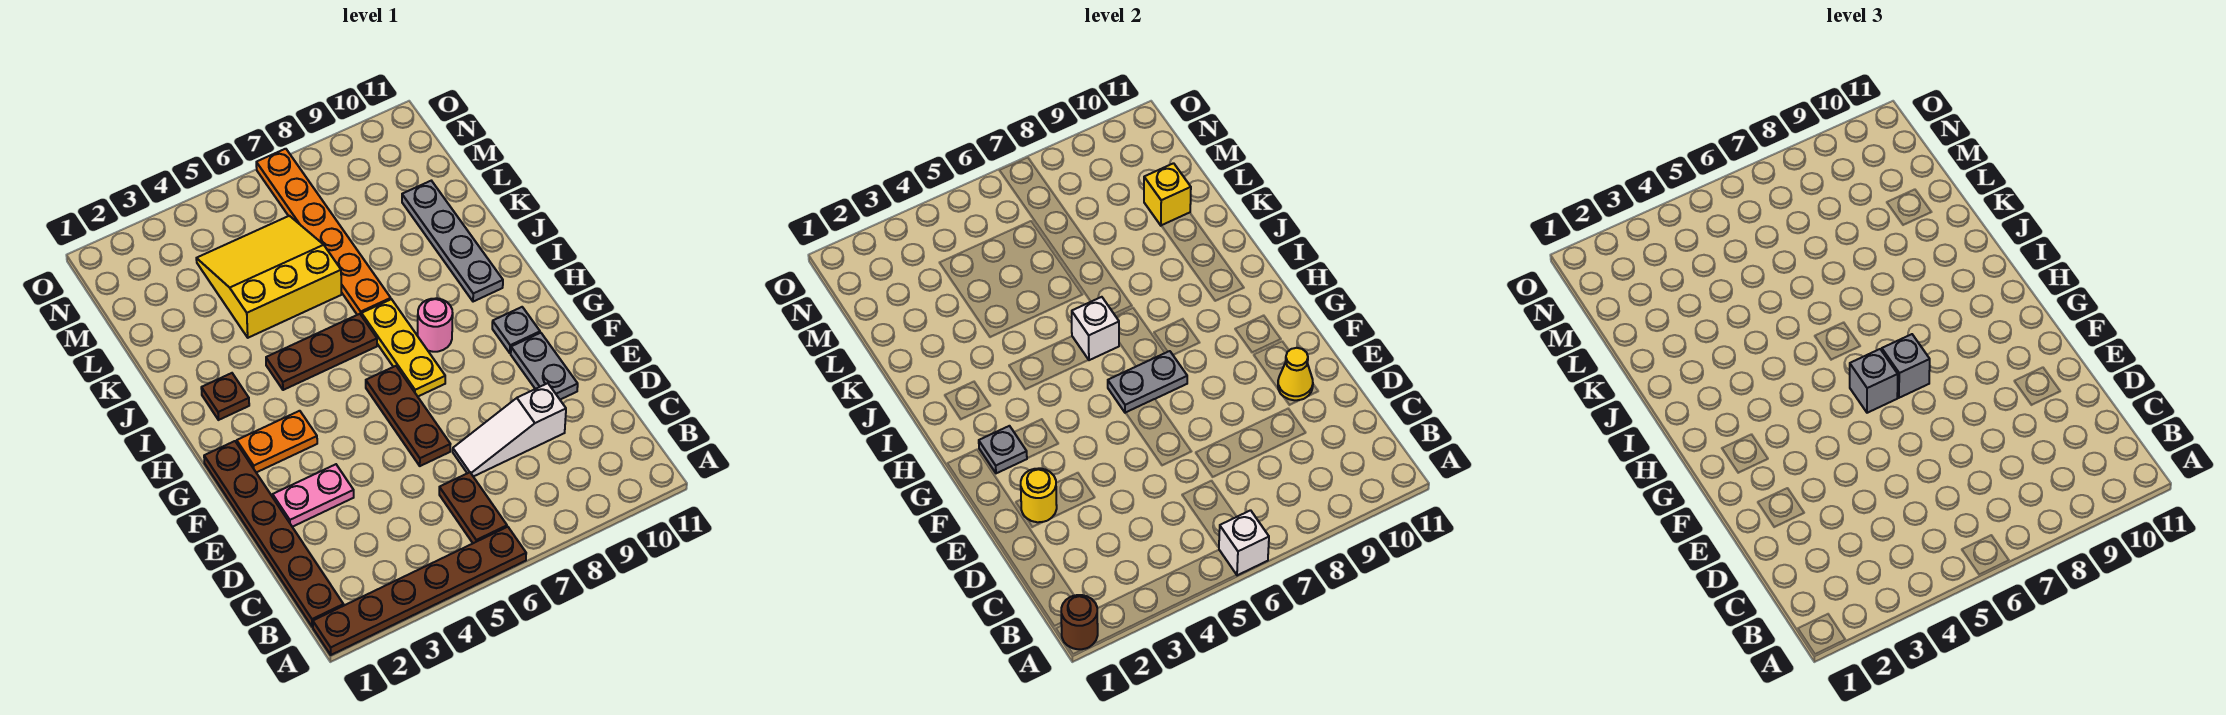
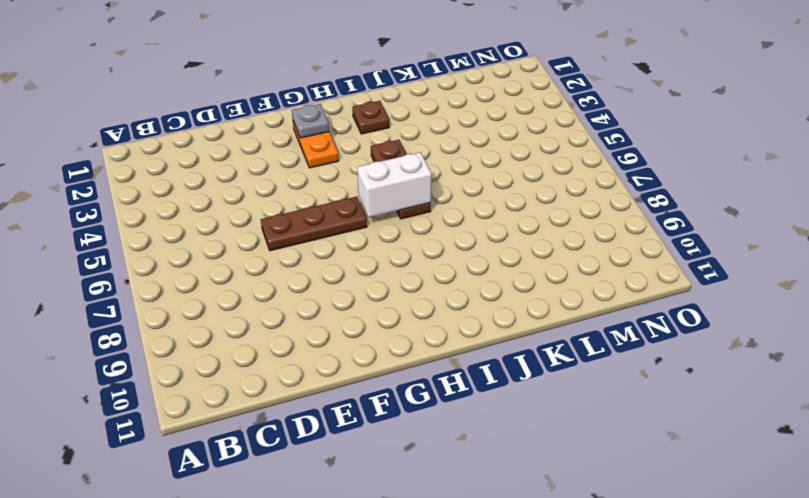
white 1x2 brick [357,152,432,217] -> white 1x1 brick [1072,297,1119,360]
none -> brown 1x6 plate [313,527,526,655]
none -> brown 1x6 plate [204,441,344,627]
none -> brown 1x2 plate [439,472,507,543]

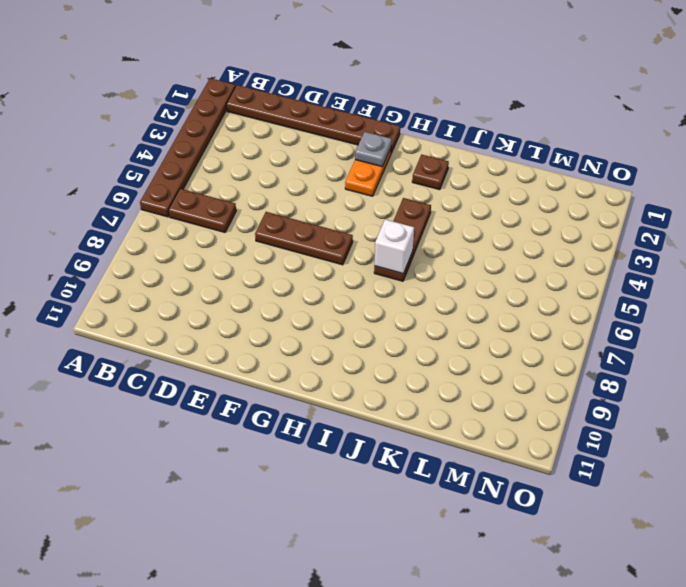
none -> white 1x3 slope [453,383,566,477]
none -> pink 1x2 plate [273,464,354,527]
none -> grey 1x2 plate [511,333,578,400]

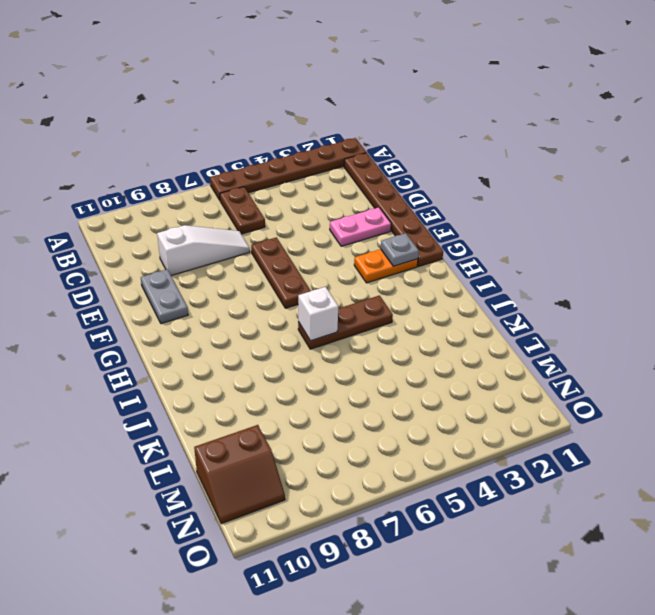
brown 2x2 slope [194,425,285,524] -> none
none -> yellow 1x3 plate [362,299,445,396]
none -> grey 1x1 plate [492,307,540,353]
none -> pink 1x1 round brick [418,298,453,352]

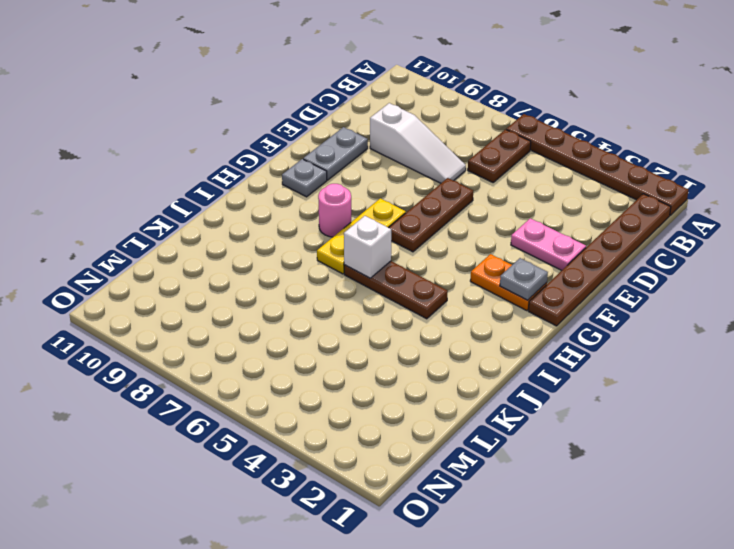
none -> brown 1x1 plate [201,373,249,420]
none -> grey 1x4 plate [402,181,503,302]
none -> orange 1x6 plate [256,149,391,316]

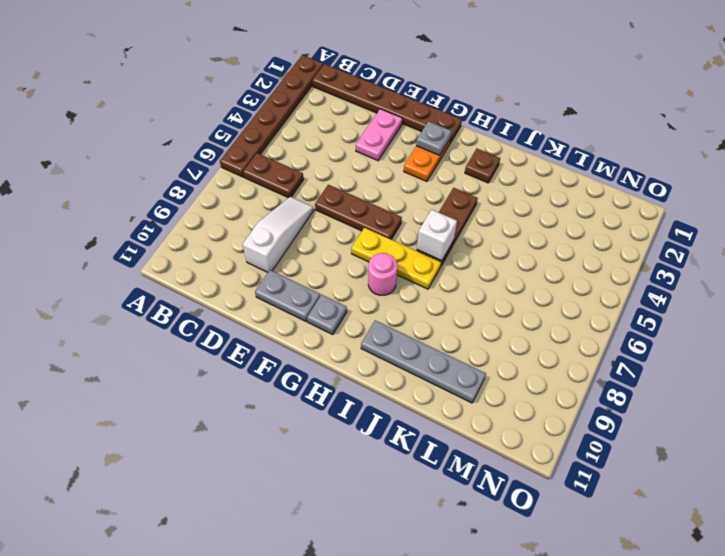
none -> orange 1x6 plate [256,149,391,316]
none -> yellow 3x3 slope [196,216,341,338]
none -> brown 1x1 round brick [1061,595,1098,649]

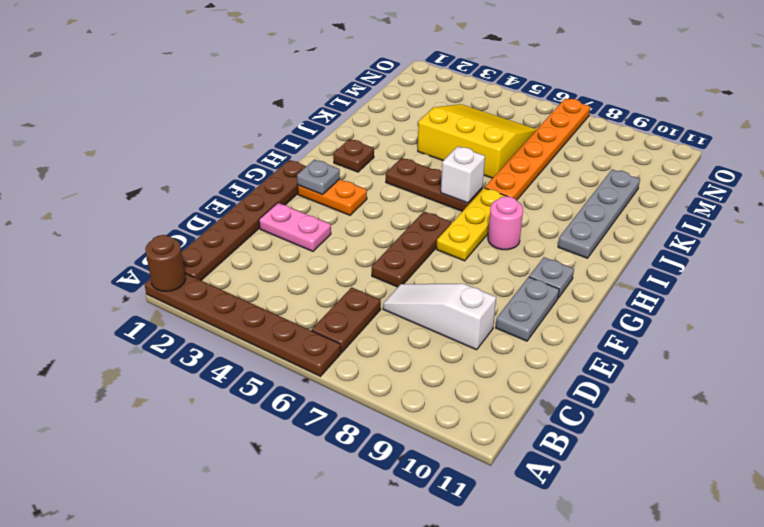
none -> white 1x1 brick [1219,510,1269,575]
none -> yellow 1x1 round brick [1021,468,1057,522]
none -> yellow 1x1 cone [1278,348,1313,400]

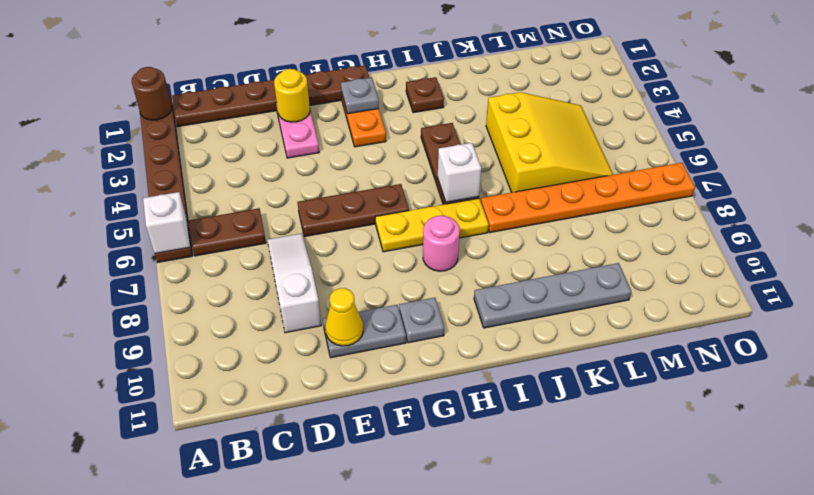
none -> grey 1x2 plate [1108,351,1187,413]
none -> yellow 1x1 brick [1144,163,1191,226]
none -> grey 1x1 brick [1850,349,1898,413]

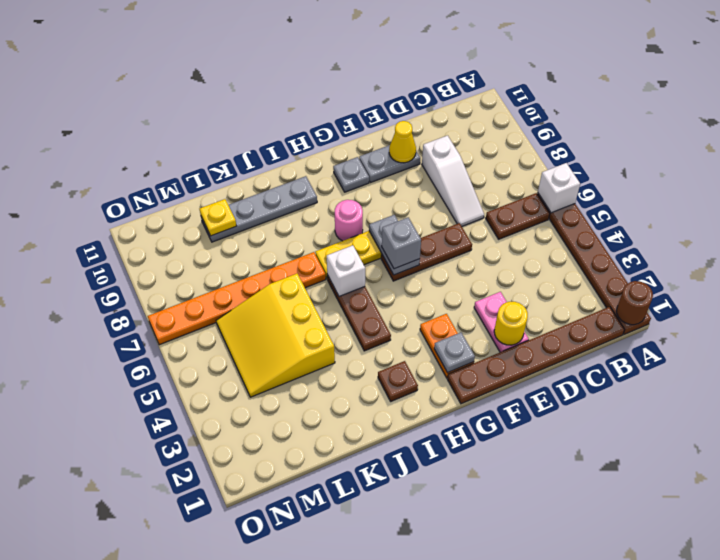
yellow 1x1 plate [200,199,236,236] -> yellow 1x1 brick [1144,163,1191,226]
none -> grey 1x1 brick [1882,334,1930,398]

